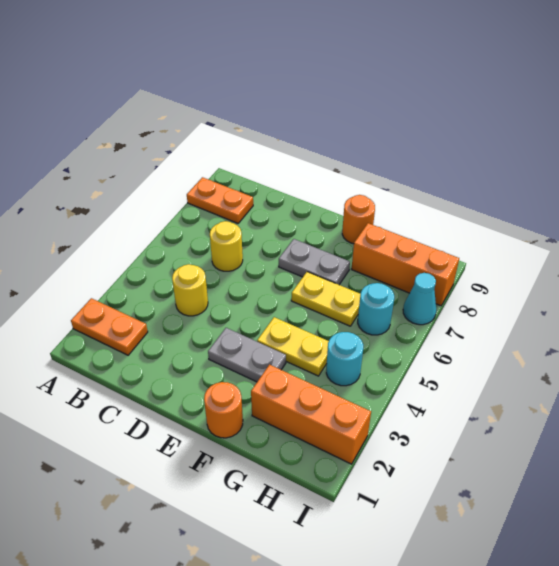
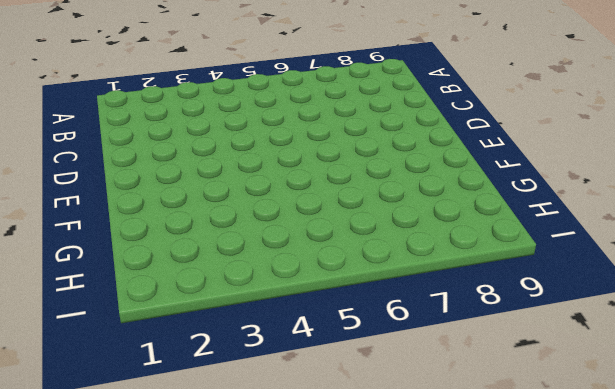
none -> orange 1x2 plate [71,298,148,355]
none -> orange 1x2 plate [187,177,253,223]
none -> yellow 1x1 round brick [172,264,208,316]

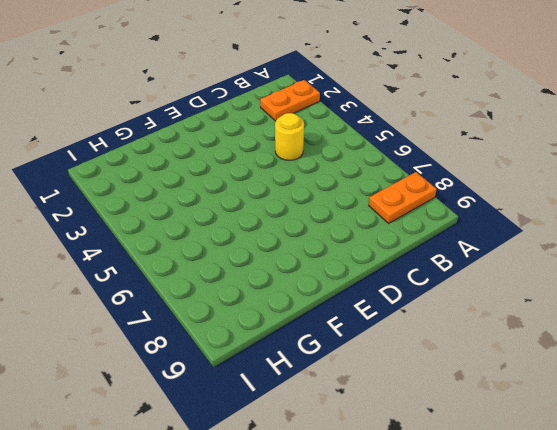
none -> yellow 1x1 round brick [210,221,243,271]
none -> grey 1x2 plate [208,328,286,382]
none -> grey 1x2 plate [279,239,350,285]

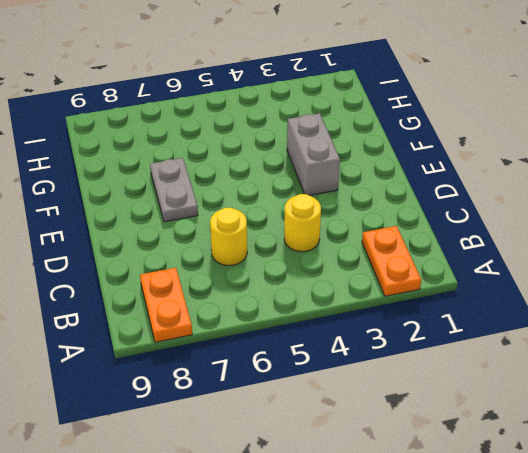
grey 1x2 brick [287,113,340,195] -> grey 1x2 plate [208,328,286,382]
none -> orange 1x1 round brick [204,382,243,438]
none -> yellow 1x2 plate [257,317,329,376]
none -> yellow 1x2 plate [291,272,361,326]

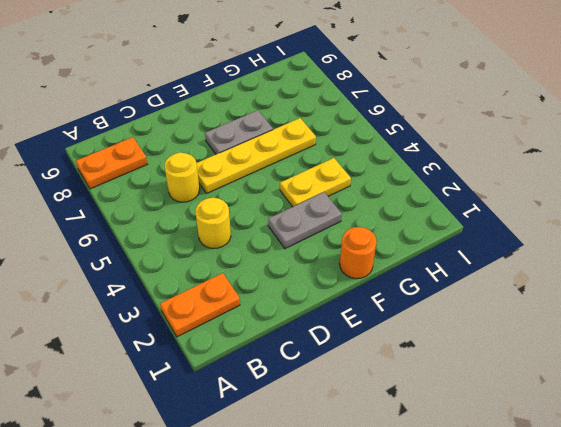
yellow 1x4 plate [197,118,316,193] -> yellow 1x2 plate [291,272,361,326]
none -> orange 1x1 round brick [342,195,375,244]
none -> orange 1x3 brick [251,365,371,464]
none -> orange 1x3 brick [352,223,459,306]

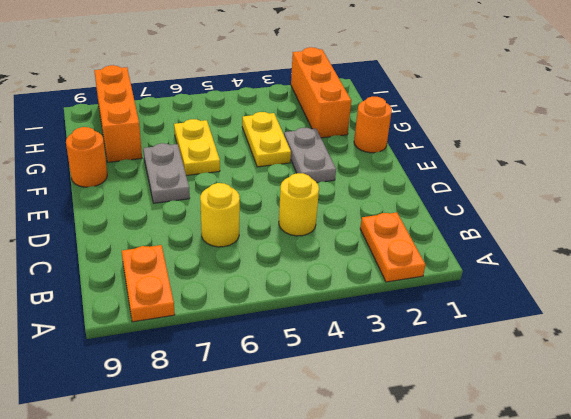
none -> cyan 1x1 round brick [326,332,363,386]
none -> cyan 1x1 round brick [358,283,394,335]
none -> cyan 1x1 cone [403,273,436,325]

